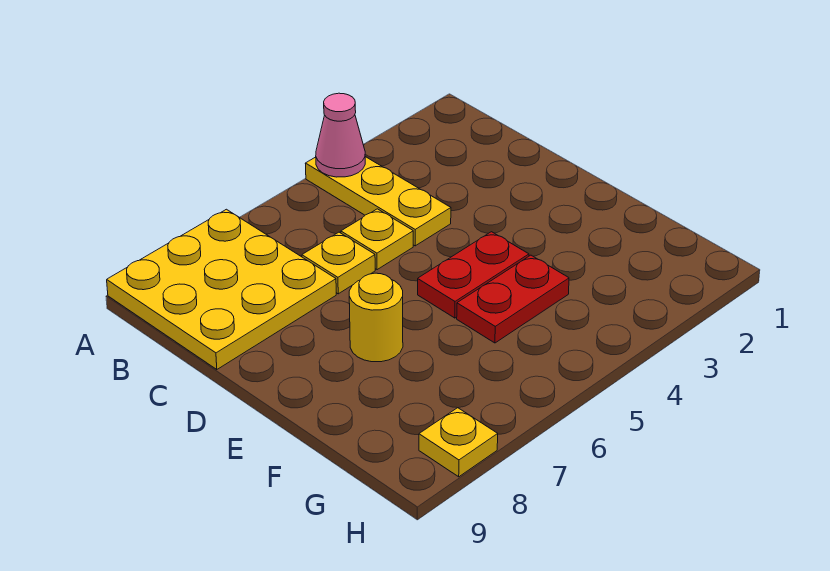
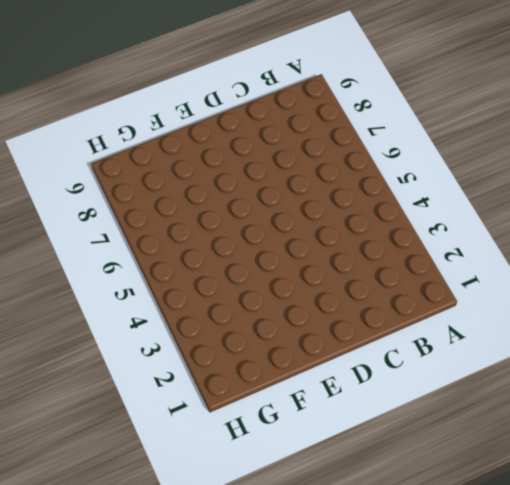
none -> yellow 1x3 plate [305,157,451,246]
none -> yellow 3x3 plate [107,209,336,370]

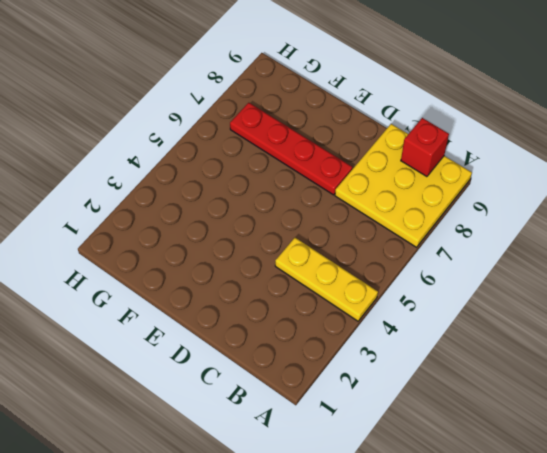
red 1x1 brick [401,118,449,177] -> none
red 1x4 plate [230,103,352,195] -> yellow 1x1 round brick [349,273,403,362]
none -> yellow 1x1 plate [341,209,413,270]
none -> yellow 1x1 plate [302,232,375,294]

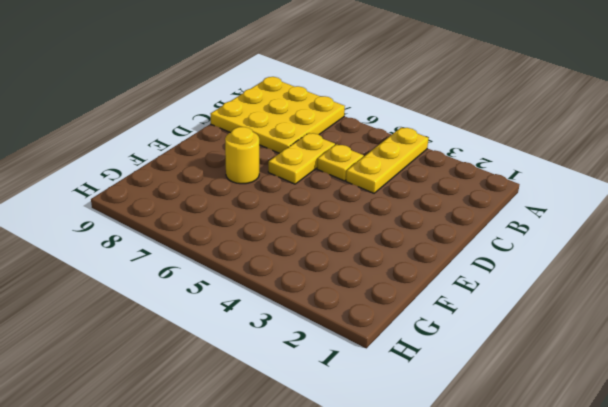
yellow 1x2 plate [268,133,335,184] -> yellow 1x1 plate [302,232,375,294]
none -> red 1x2 plate [418,232,529,318]
none -> red 1x2 plate [457,255,569,343]

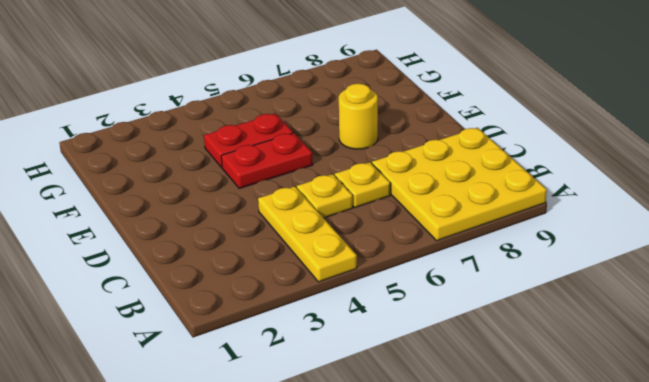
none -> yellow 1x1 plate [419,408,498,477]
none -> pink 1x1 cone [316,93,365,177]

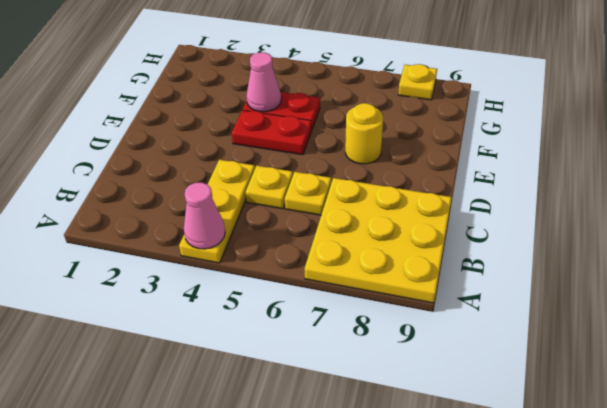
pink 1x1 cone [246,52,281,112] -> none

